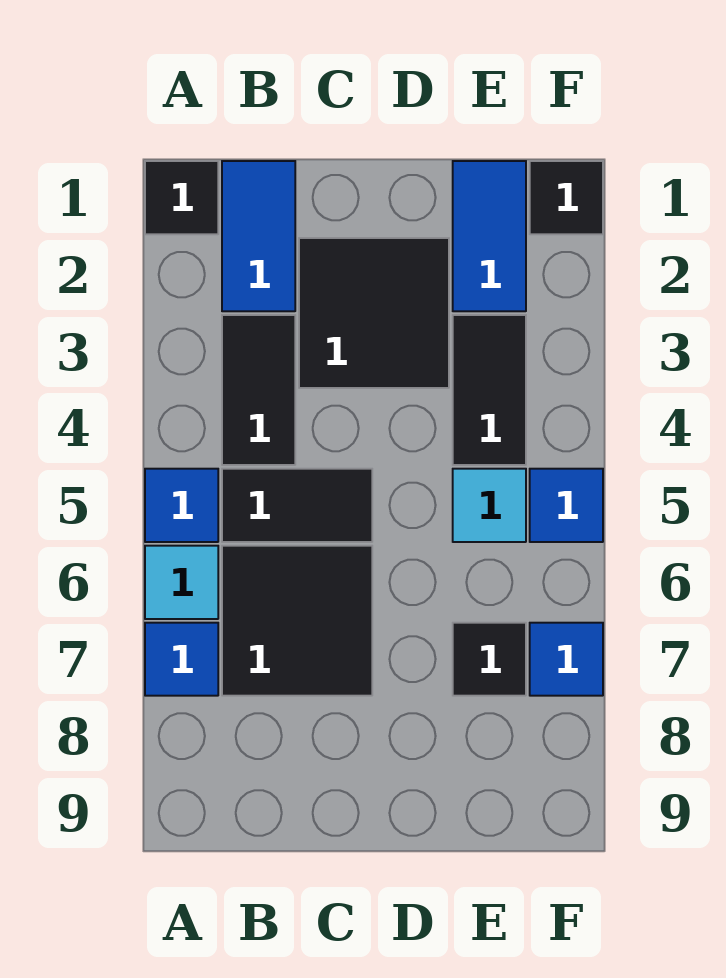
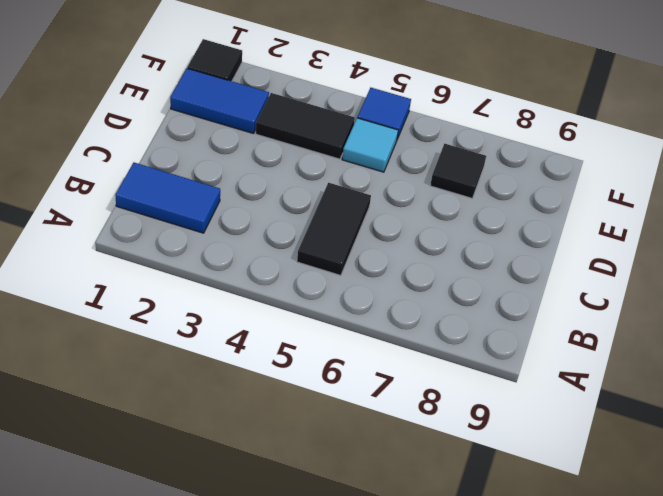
none -> black 1x1 tile [145,161,218,234]
none -> blue 1x1 tile [145,469,218,542]
none -> cyan 1x1 tile [145,546,218,619]

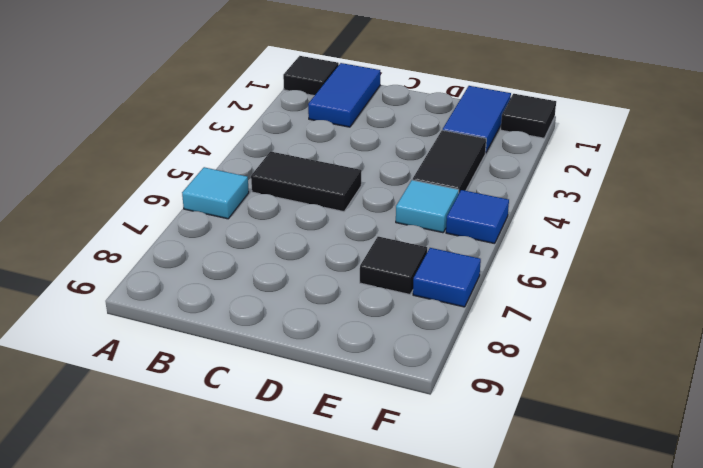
none -> blue 1x1 tile [145,469,218,542]
none -> blue 1x1 tile [145,623,218,696]
none -> black 1x2 tile [222,315,295,465]

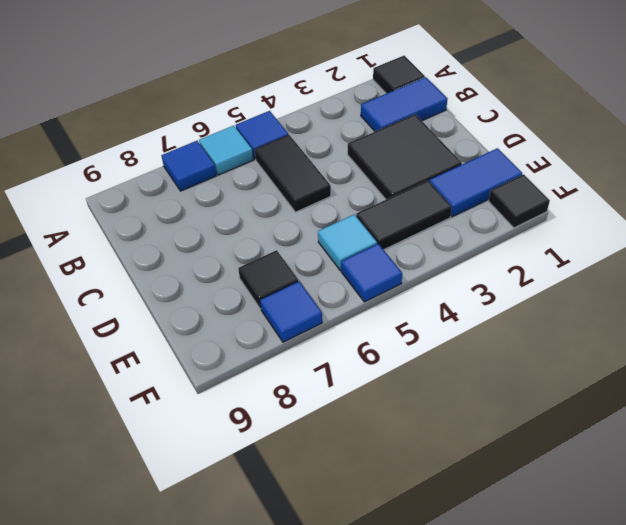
none -> black 1x2 tile [222,315,295,465]
none -> black 2x2 tile [222,546,372,696]

